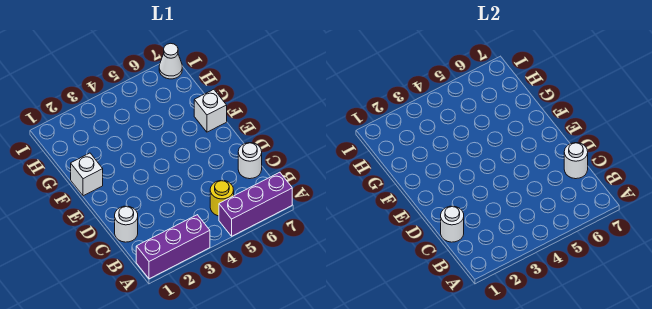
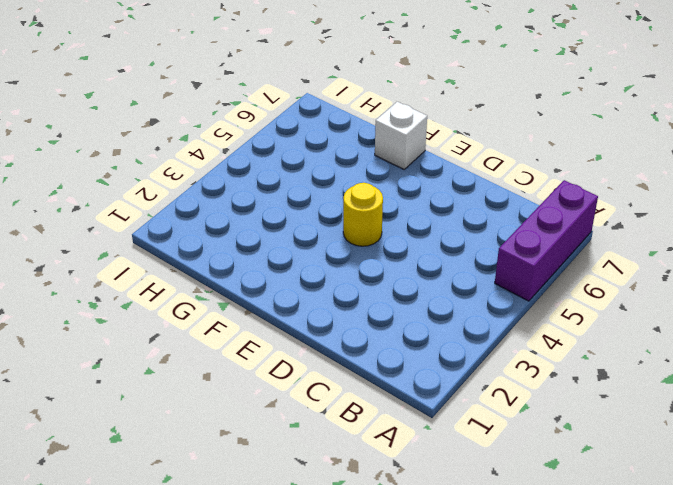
yellow 1x1 round brick [343,183,383,246] -> yellow 1x1 round brick moved to [210,180,234,216]
none -> purple 1x3 brick [136,215,210,279]
none -> white 1x1 round brick [115,206,138,242]

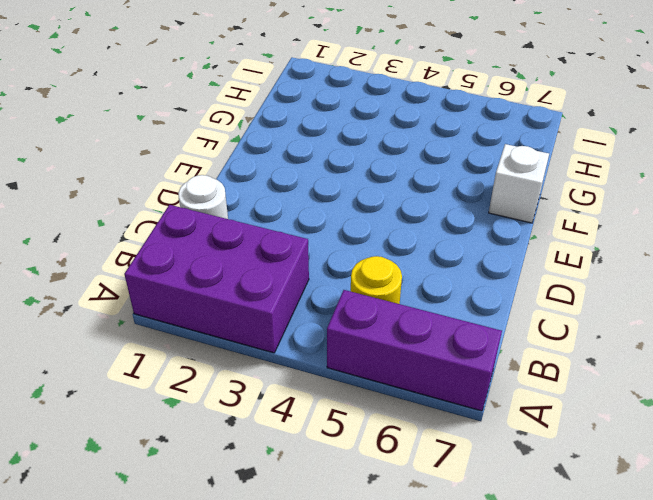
purple 2x3 brick [124,205,309,353] -> purple 1x3 brick [136,215,210,279]
none -> white 1x1 round brick [238,143,262,179]
none -> white 1x1 brick [71,153,103,196]

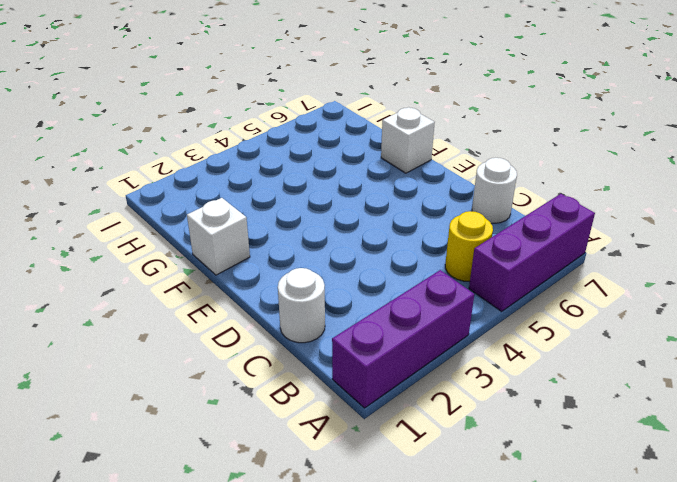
none -> white 1x1 cone [159,43,182,79]
none -> white 1x1 round brick [441,206,464,242]

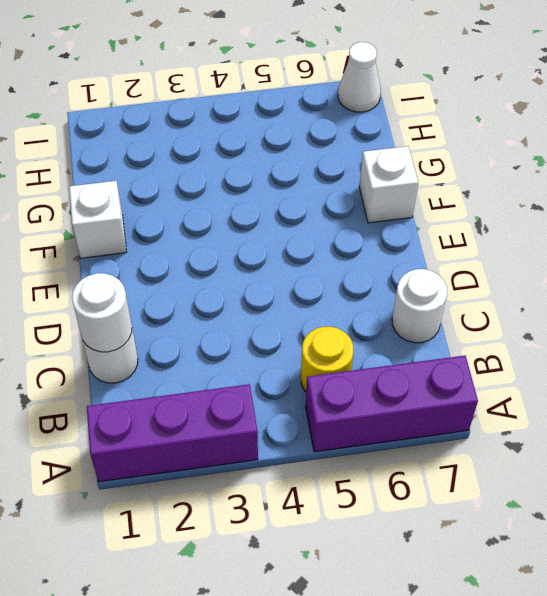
none -> white 1x1 round brick [564,143,588,179]

